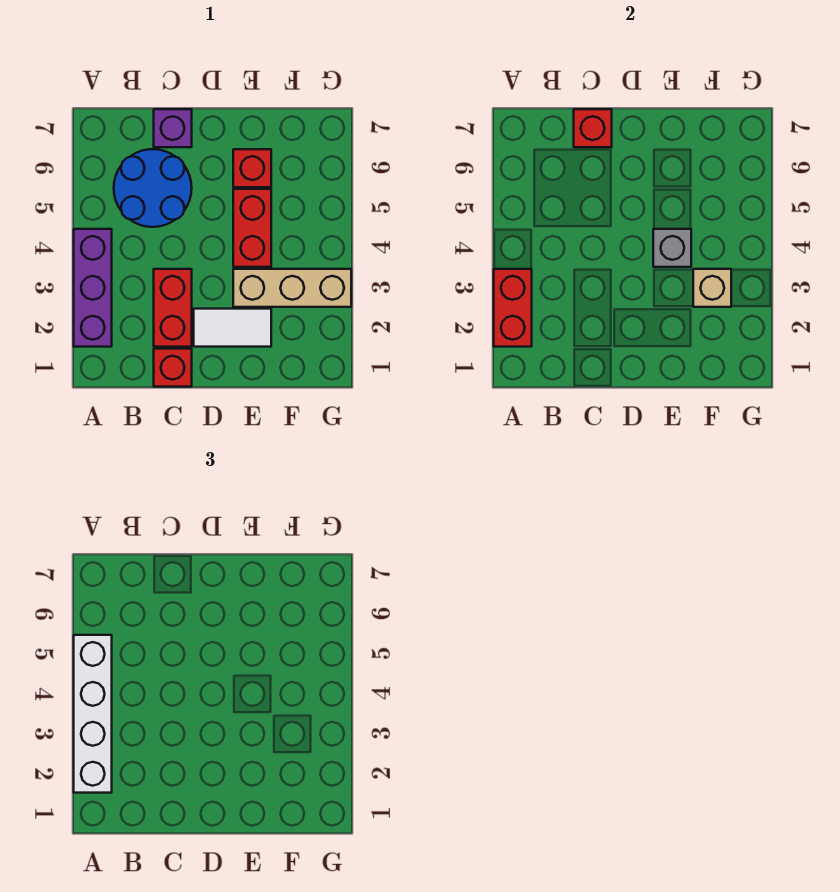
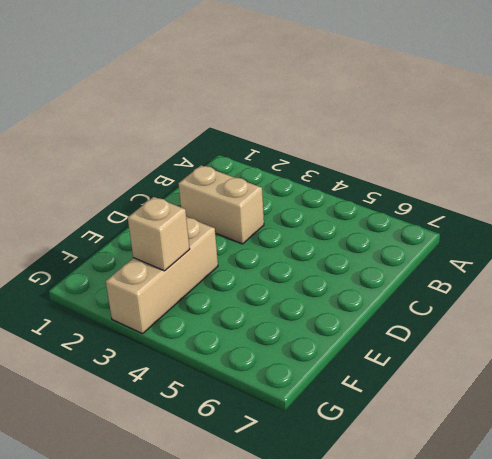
tan 1x2 brick [178,165,264,244] -> red 1x2 brick [154,269,192,347]
none -> purple 1x3 brick [74,229,112,347]
none -> blue 2x2 round brick [114,149,192,227]
none -> red 1x1 brick [154,349,192,387]

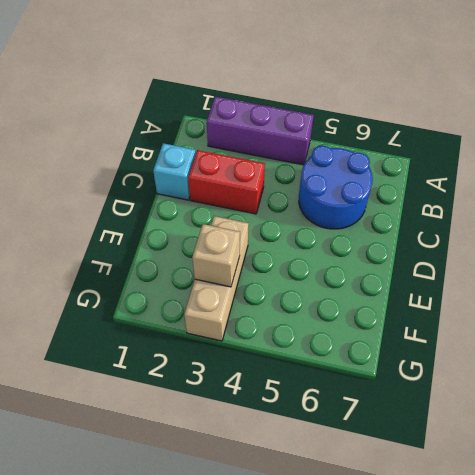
cyan 1x1 brick [153,143,196,200] -> red 1x1 brick [154,349,192,387]
none -> purple 1x1 brick [154,109,192,147]
none -> white 1x2 tile [194,309,271,347]
none -> red 1x2 brick [233,189,271,267]

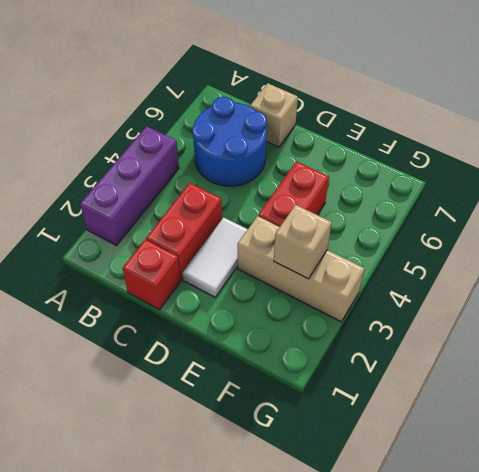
tan 1x1 brick [250,83,298,147] -> purple 1x1 brick [154,109,192,147]
white 1x2 tile [182,217,248,297] -> white 1x2 tile turned to [194,309,271,347]
none -> red 1x1 brick [233,149,271,187]
none -> red 1x2 brick [494,269,532,347]
none -> red 1x1 brick [574,109,612,147]

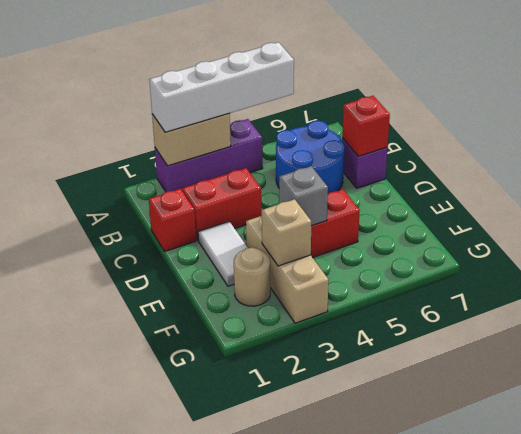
tan 1x2 brick [152,113,231,166] -> red 1x2 brick [494,269,532,347]
tan 1x1 round brick [234,247,270,306] -> none
none -> red 1x1 brick [233,149,271,187]

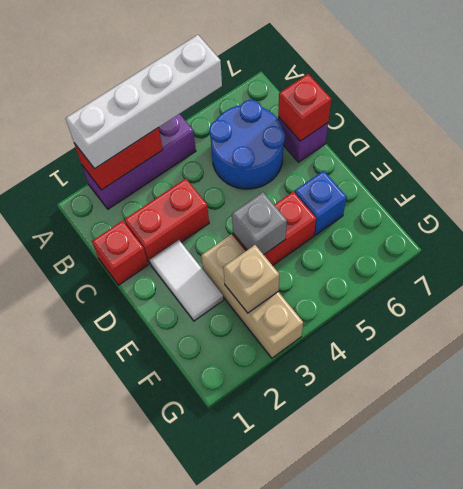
blue 1x1 brick [295,171,347,235] -> red 1x1 brick [233,149,271,187]

